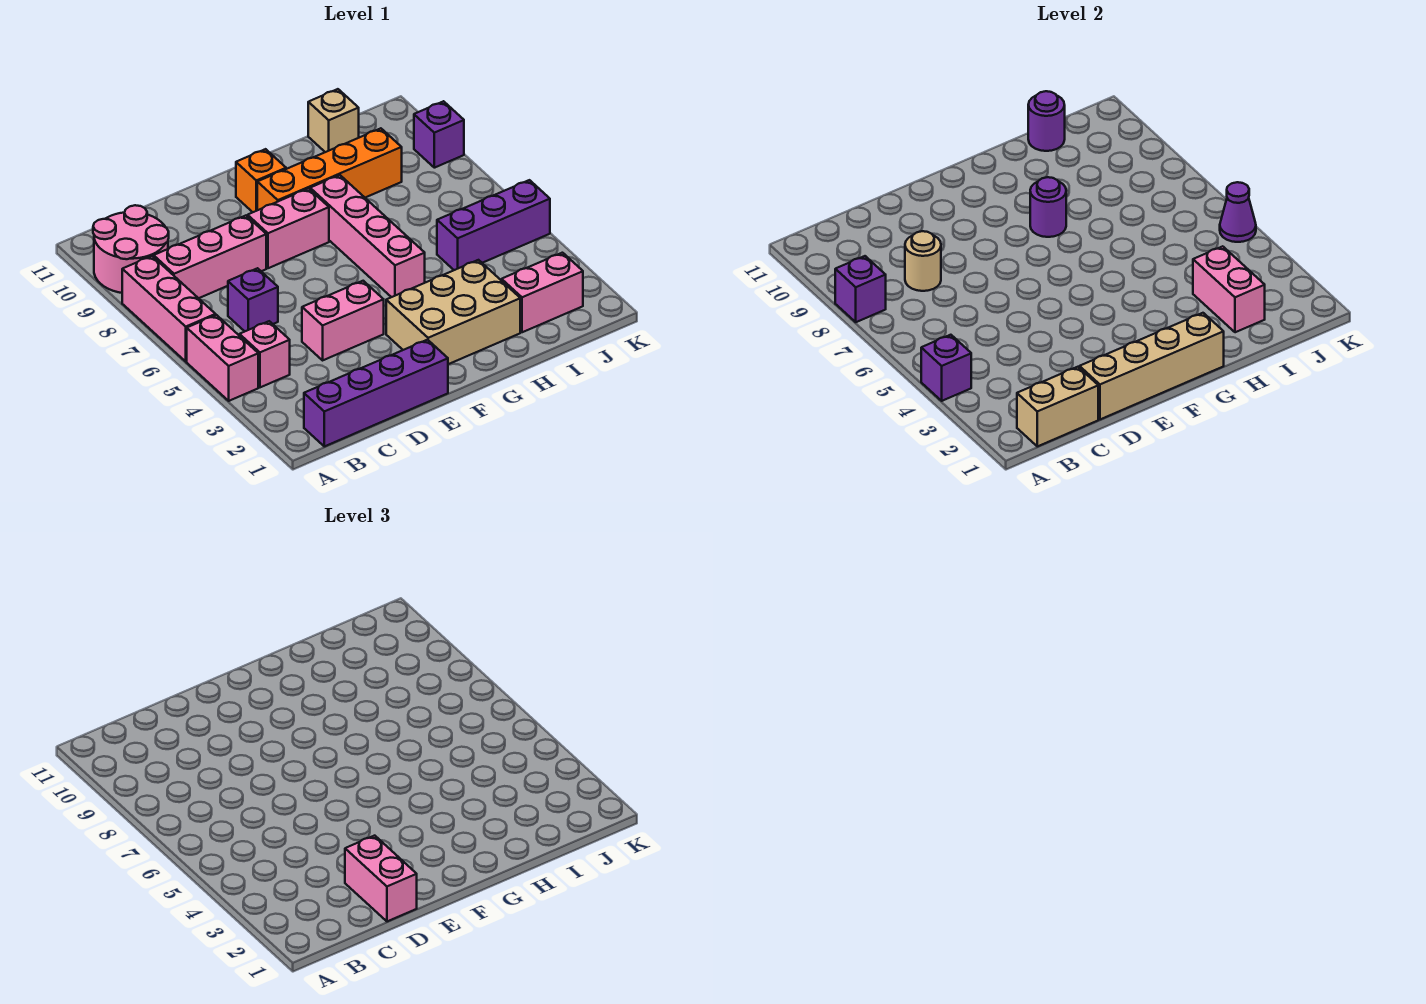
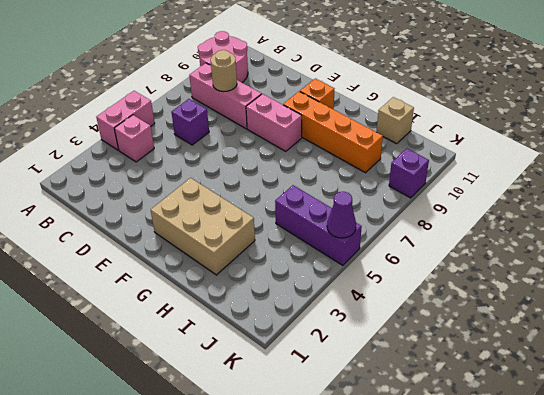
none -> pink 1x3 brick [122,256,216,361]
none -> purple 1x4 brick [304,340,448,446]
none -> pink 1x2 brick [302,281,384,360]

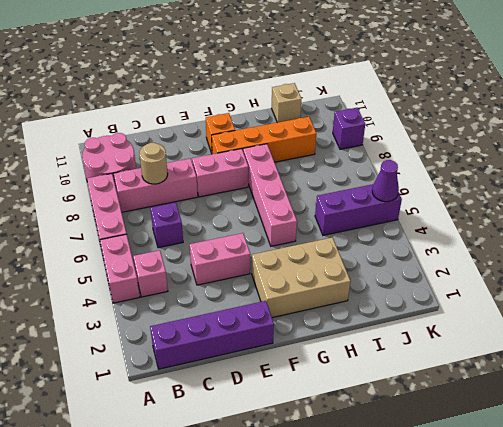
none -> pink 1x2 brick [502,253,583,332]
none -> purple 1x1 brick [921,335,971,401]
none -> purple 1x1 brick [835,256,886,322]

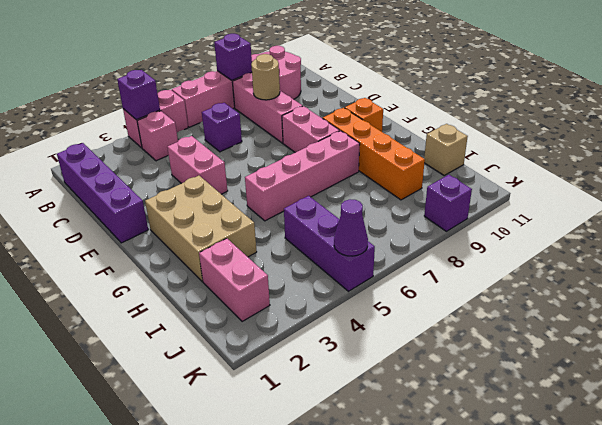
none -> tan 1x2 brick [1017,367,1098,446]
none -> tan 1x4 brick [1080,313,1224,419]
none -> purple 1x1 round brick [1030,177,1066,237]

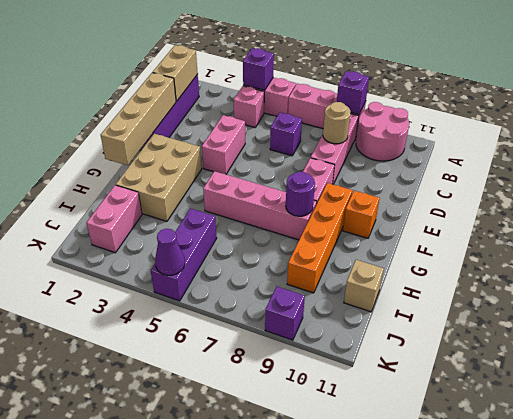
none -> pink 1x2 brick [1193,246,1265,332]
none -> purple 1x1 round brick [1028,91,1065,151]
none -> pink 1x2 brick [345,836,417,921]

